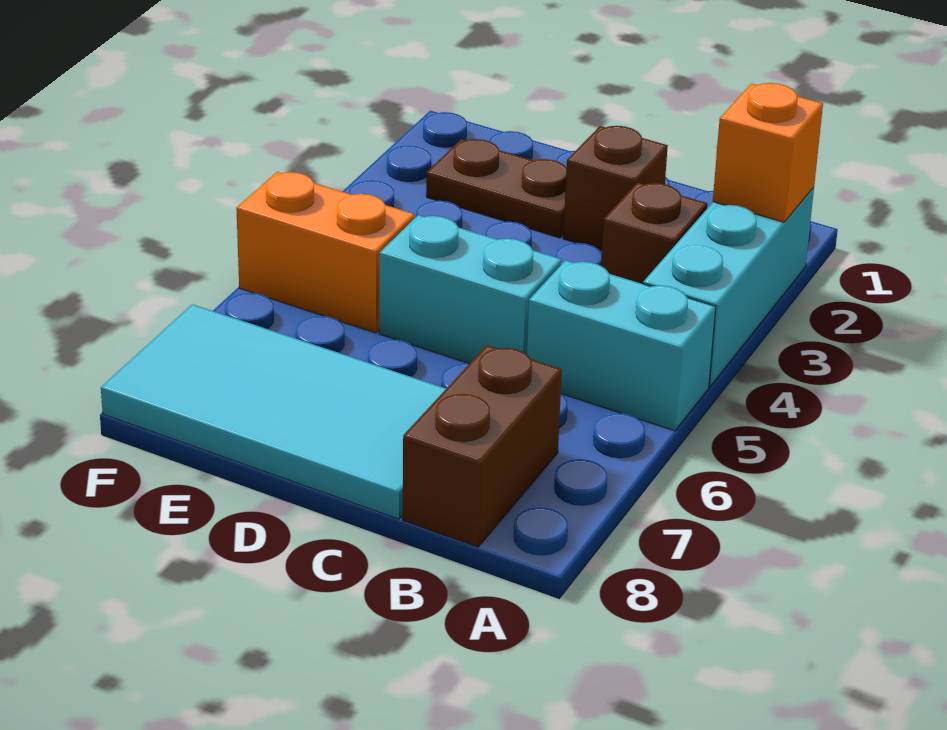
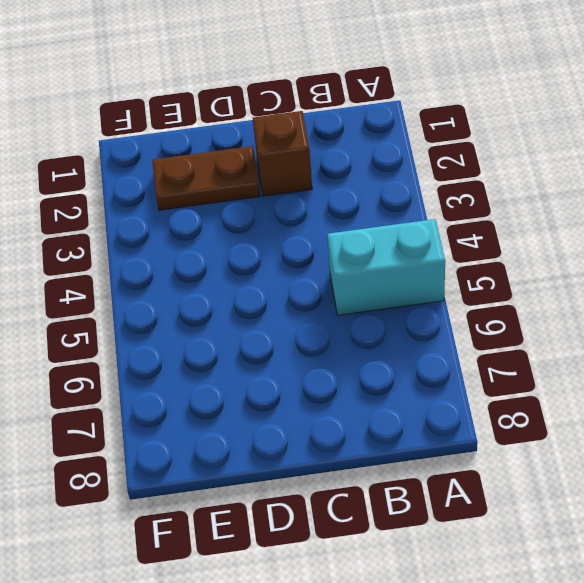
none -> cyan 1x3 brick [643,187,814,387]
none -> brown 1x1 brick [601,183,707,284]

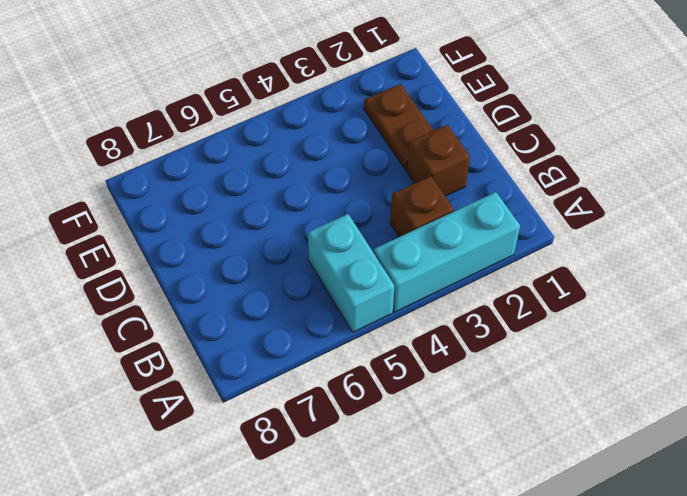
none -> brown 1x2 brick [403,345,562,547]
none -> cyan 1x2 brick [379,215,562,364]

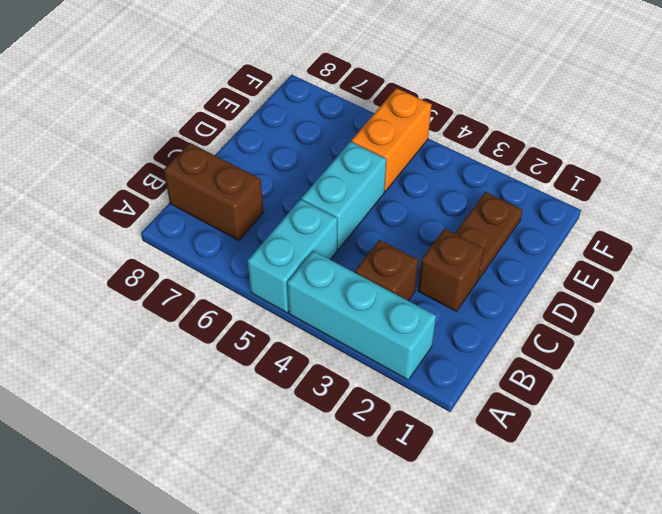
none -> cyan 2x4 tile [101,304,446,519]
none -> orange 1x1 brick [713,83,823,222]

